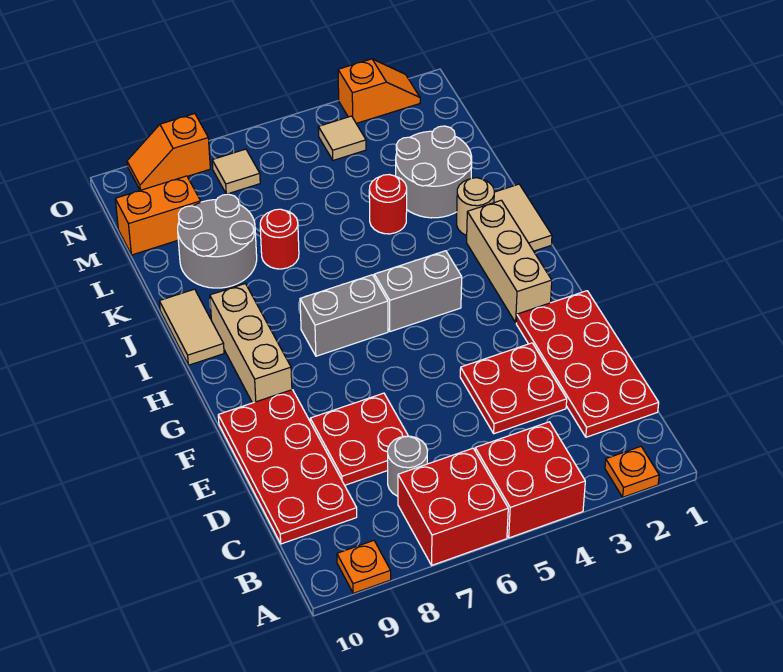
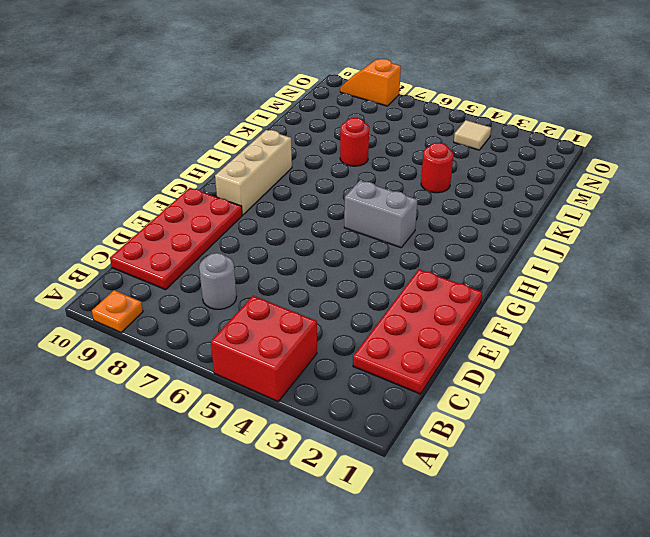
none -> orange 1x1 plate [605,447,659,497]
none -> red 2x2 brick [398,448,508,565]
none -> red 2x2 plate [460,343,567,434]

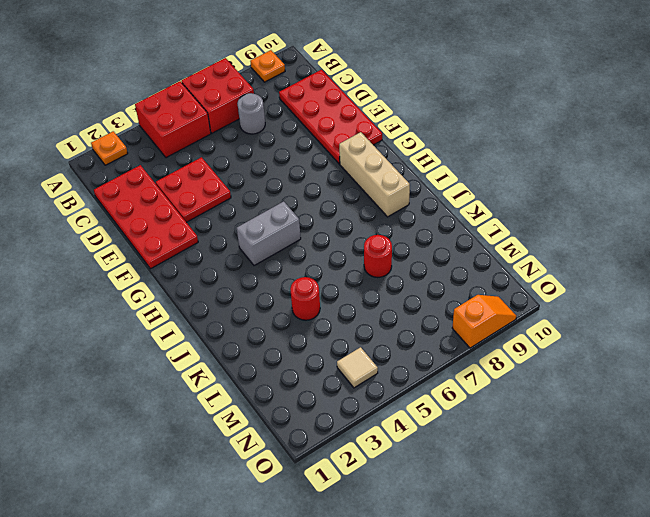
none -> red 2x2 plate [310,393,408,485]
none -> tan 1x3 brick [467,200,552,323]
none -> grey 1x2 brick [300,275,388,356]

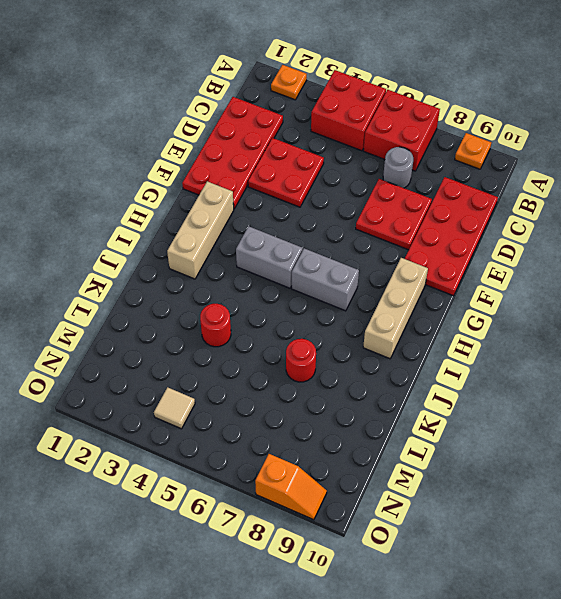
none -> tan 1x2 tile [494,184,552,251]
none -> tan 1x2 tile [159,289,224,365]
none -> tan 1x1 round brick [457,178,494,236]

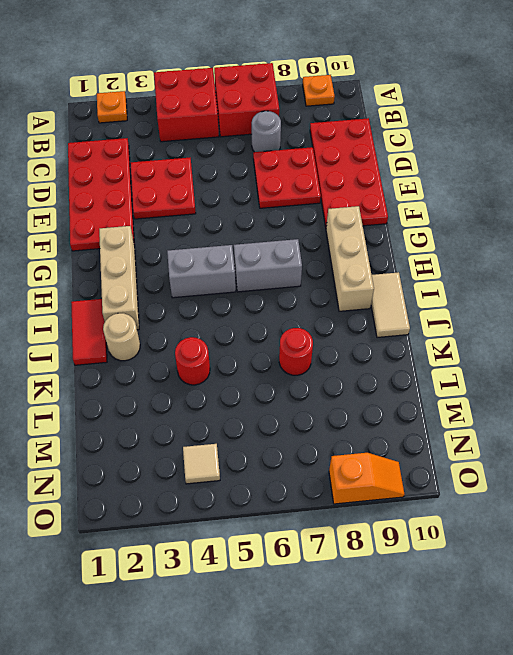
red 1x2 tile [71,299,107,365] -> tan 1x2 tile [494,184,552,251]
none -> grey 2x2 round brick [396,126,472,218]
none -> grey 2x2 round brick [178,194,257,288]
none -> orange 1x2 brick [115,176,201,255]

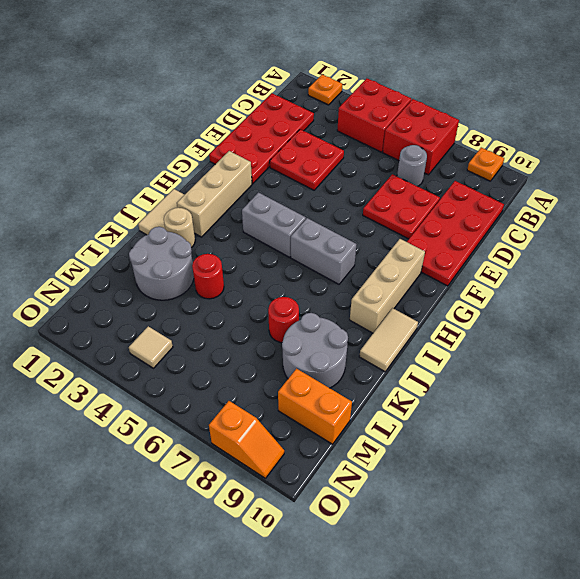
none -> tan 1x1 tile [212,149,260,194]
none -> orange 1x2 slope [338,59,420,123]

